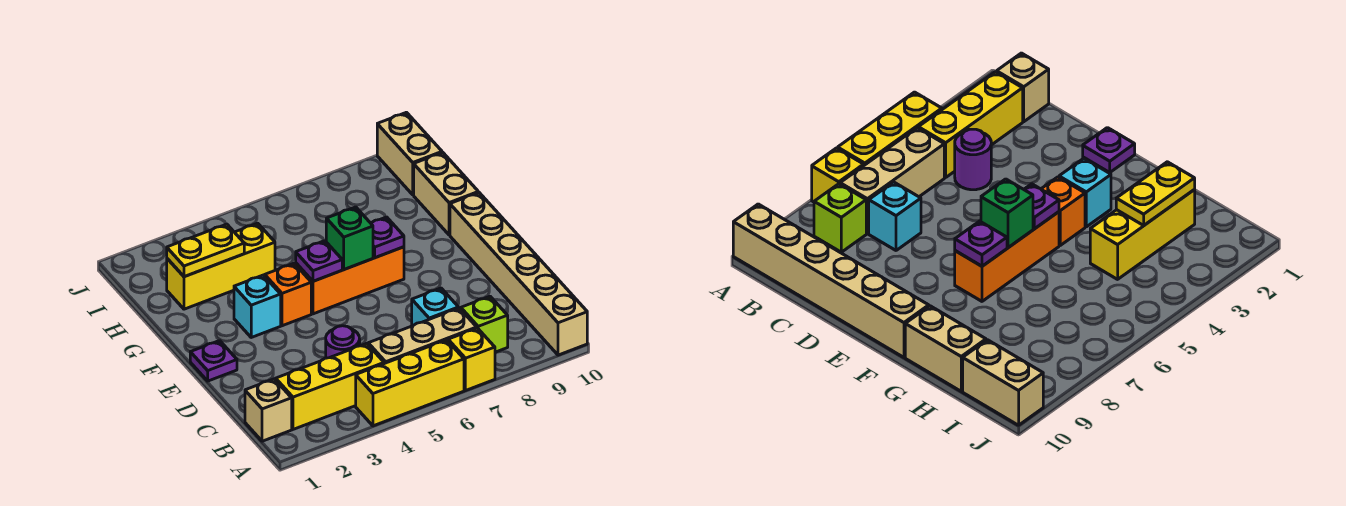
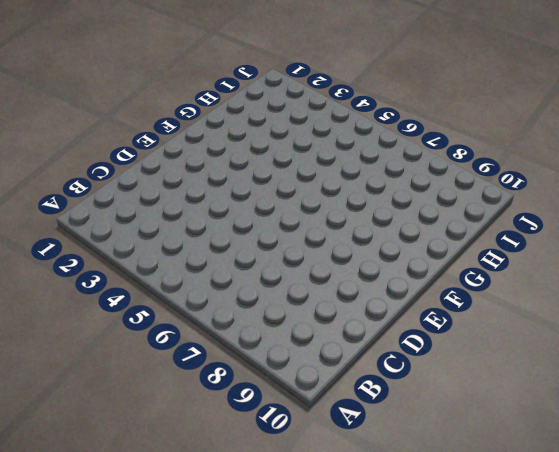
none -> yellow 1x3 brick [356,340,464,426]
none -> yellow 1x1 brick [448,328,495,391]
none -> tan 1x6 brick [450,193,587,355]

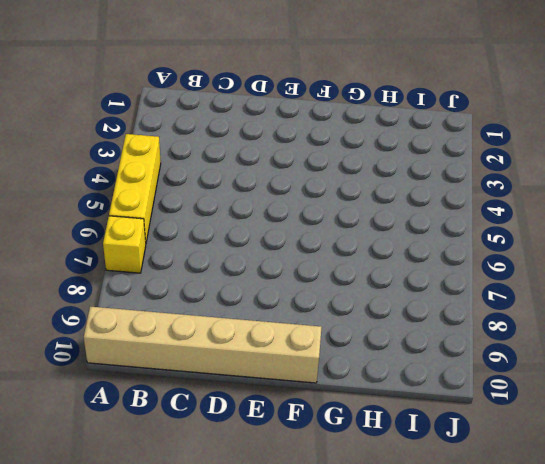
none -> tan 1x1 brick [245,379,292,441]
none -> yellow 1x3 brick [276,343,384,429]
none -> tan 1x3 brick [368,308,477,364]

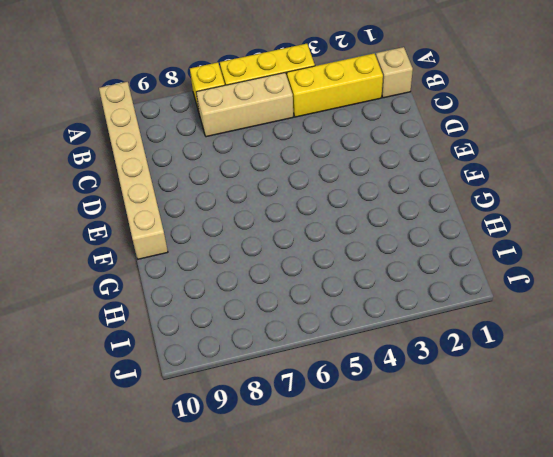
none -> lime 1x1 brick [461,296,508,352]
none -> purple 1x1 round brick [326,326,360,358]
none -> cyan 1x1 brick [412,288,459,326]

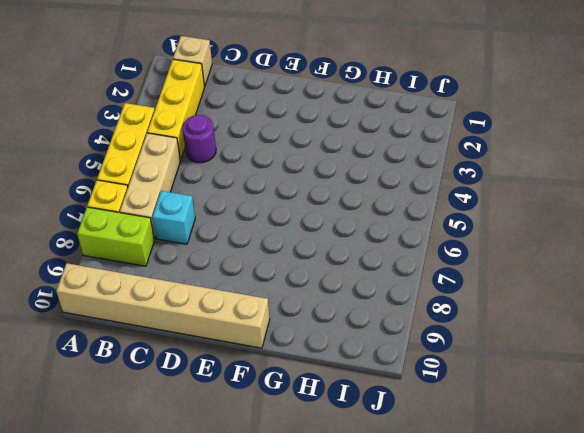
lime 1x2 brick [77,207,155,266] -> lime 1x1 brick [461,296,508,352]
none -> purple 1x1 plate [190,341,237,381]
none -> cyan 1x1 brick [234,275,281,337]
none -> orange 1x1 brick [265,263,311,326]

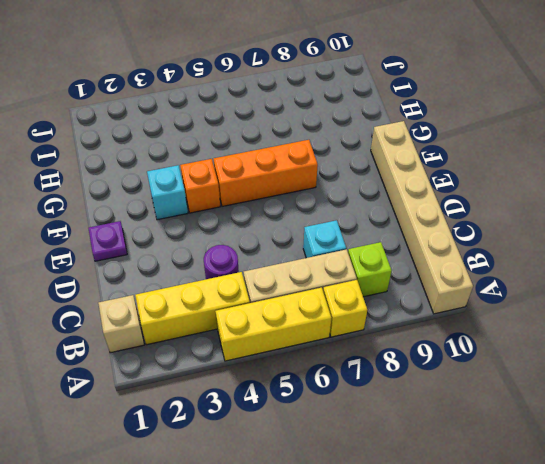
none -> tan 1x2 brick [414,153,478,235]
none -> yellow 1x3 brick [167,223,275,309]
none -> tan 1x2 brick [377,112,442,195]

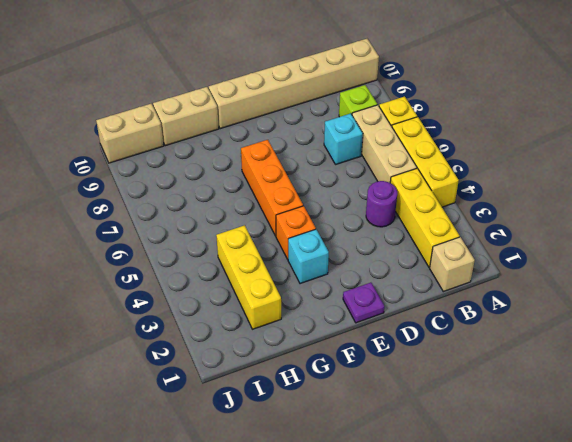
none -> purple 1x1 plate [296,241,342,281]
none -> green 1x1 brick [326,207,373,269]
none -> purple 1x1 plate [371,217,404,258]

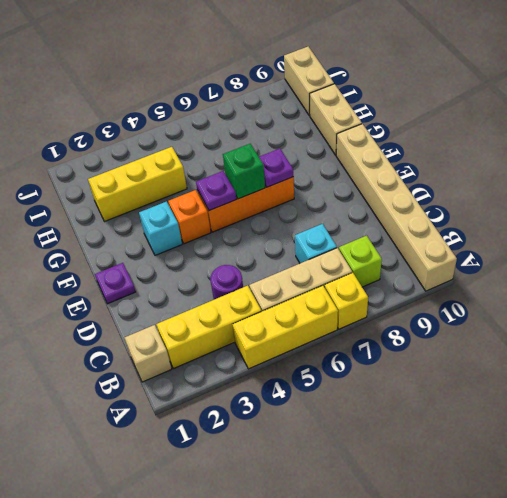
none -> yellow 1x2 plate [167,224,244,277]

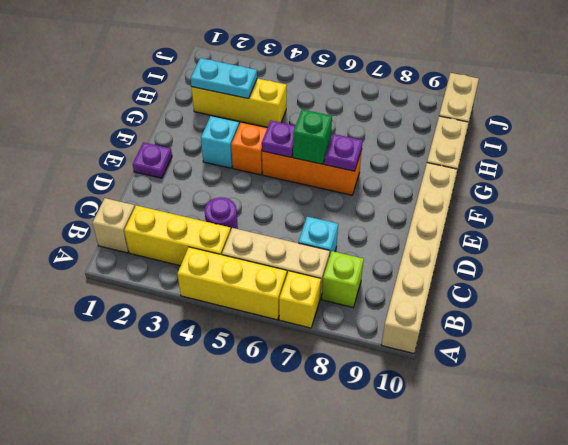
cyan 1x2 plate [191,58,257,99] -> yellow 1x2 plate [167,224,244,277]

